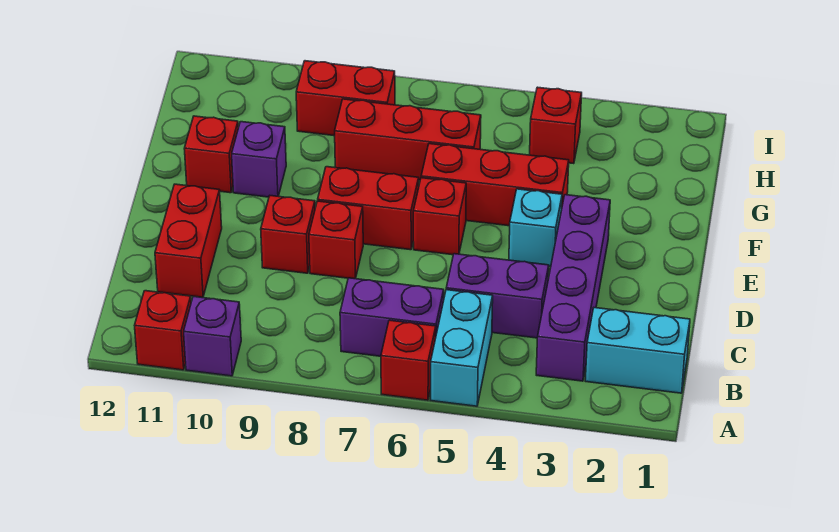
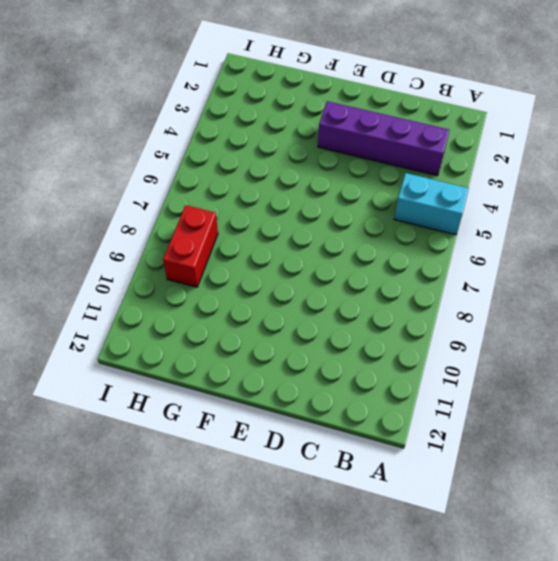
none -> red 1x1 brick [381,320,436,400]
none -> purple 1x1 brick [184,296,241,376]
none -> red 1x1 brick [135,291,191,370]

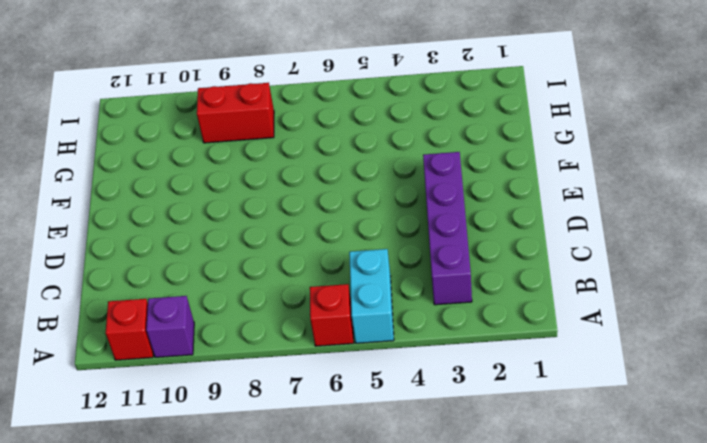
none -> cyan 1x2 brick [585,308,690,393]
none -> purple 1x2 brick [340,278,444,356]
none -> purple 1x2 brick [446,254,549,338]

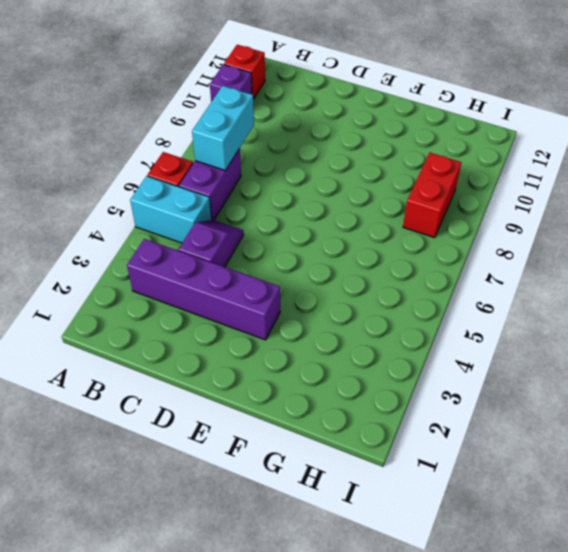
cyan 1x2 brick [192,86,254,170] -> cyan 1x2 brick moved to [585,308,690,393]
purple 1x2 slope [179,220,244,267] -> purple 1x2 brick [446,254,549,338]
none -> red 1x2 brick [155,184,222,297]
none -> red 1x1 brick [309,201,363,279]
none -> red 1x1 brick [261,196,315,273]

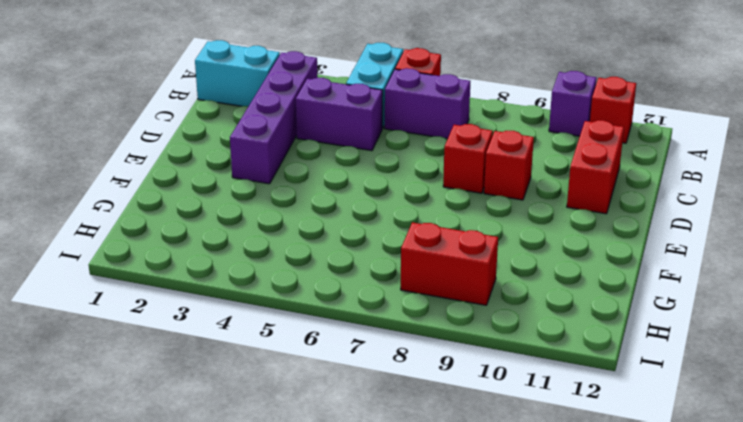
none -> cyan 1x1 brick [509,189,562,266]
none -> red 1x1 brick [413,178,466,255]
none -> red 1x2 brick [318,167,419,250]

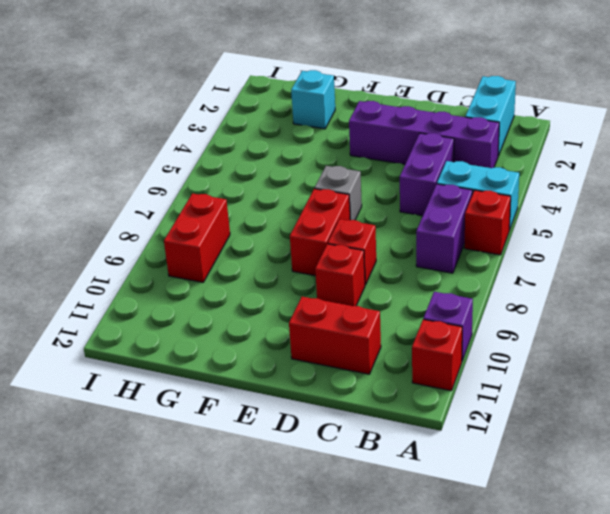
grey 1x1 brick [315,166,362,220] -> red 1x1 brick [413,178,466,255]
cyan 1x1 brick [291,70,335,129] -> cyan 1x1 brick moved to [509,189,562,266]
none -> red 1x3 brick [421,144,569,226]
none -> purple 1x1 brick [232,122,286,197]
none -> red 1x1 brick [184,116,238,193]

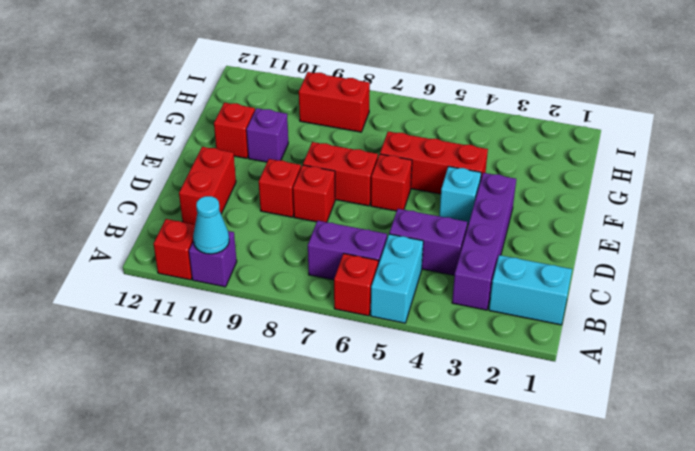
cyan 1x1 cone [193,196,229,254] -> none
none -> red 1x3 brick [335,99,481,180]
none -> red 1x1 brick [530,87,582,164]

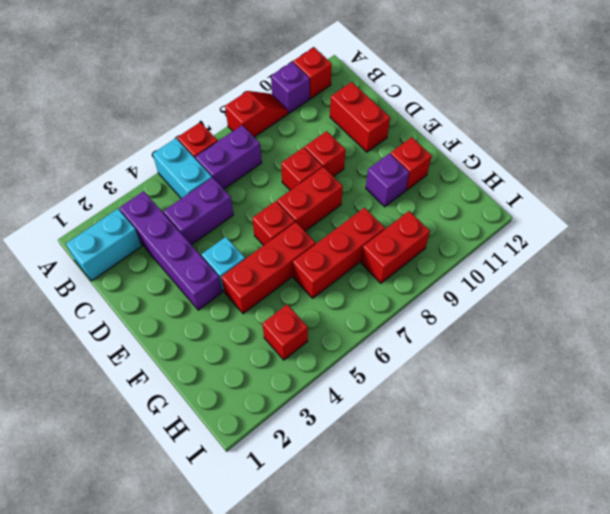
red 1x2 slope [225,91,288,137] -> none

